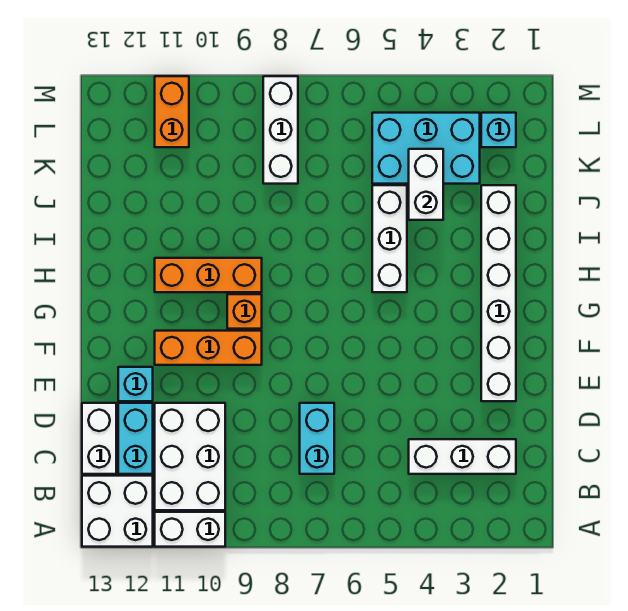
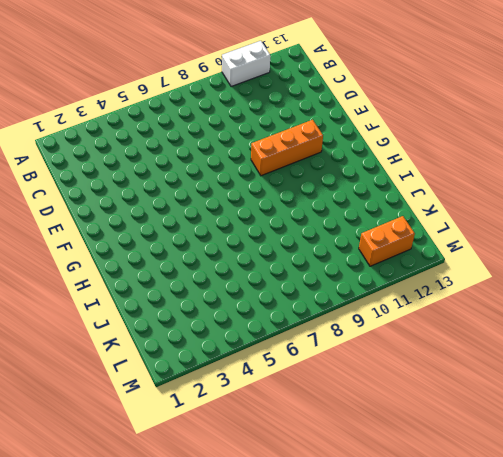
orange 1x2 brick [359,216,415,266] -> orange 1x2 brick turned to [155,76,189,147]
none -> white 2x2 brick [82,476,153,547]
none -> white 2x3 brick [155,403,225,510]
none -> white 1x3 brick [409,439,516,474]

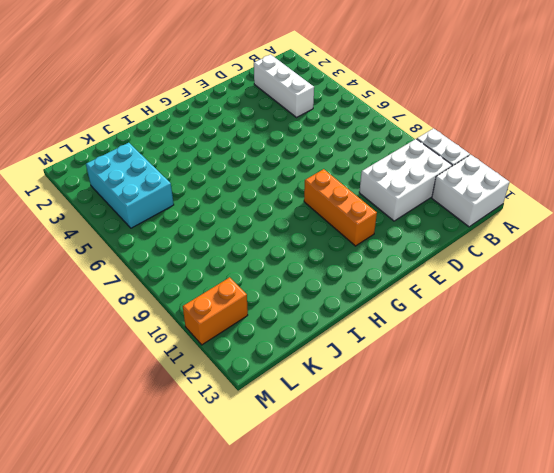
none -> cyan 1x2 brick [300,403,334,474]
none -> cyan 1x2 brick [118,403,153,474]
none -> white 1x2 brick [82,403,116,474]

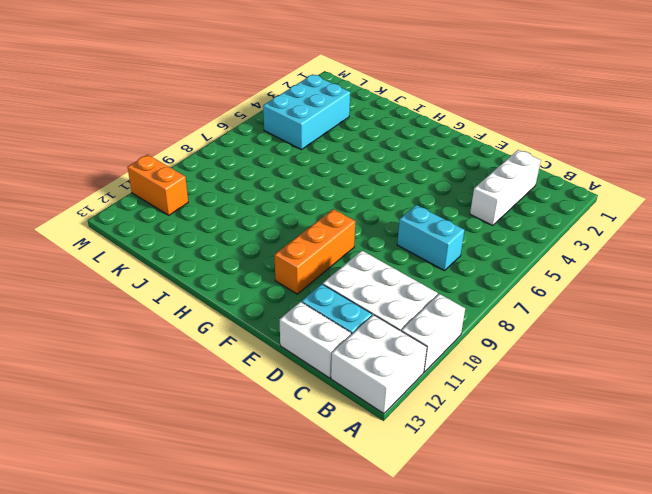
none -> white 1x6 brick [481,185,516,401]
none -> cyan 1x1 brick [118,367,153,401]
none -> orange 1x1 brick [227,294,262,329]

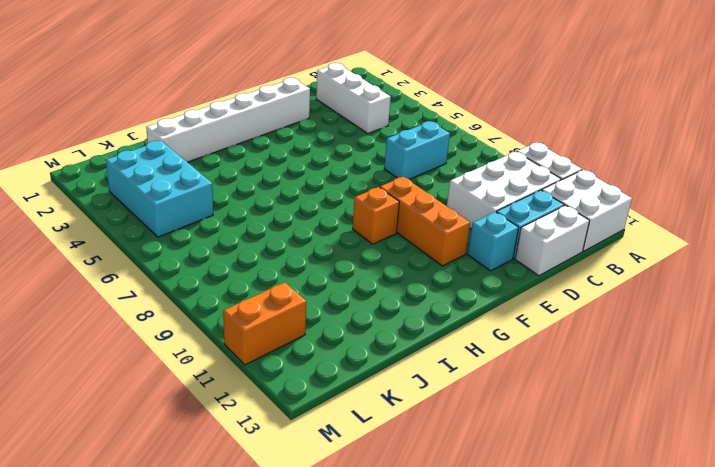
none -> white 1x3 brick [372,185,407,292]
none -> orange 1x3 brick [155,258,262,292]
none -> white 1x3 brick [263,76,298,184]

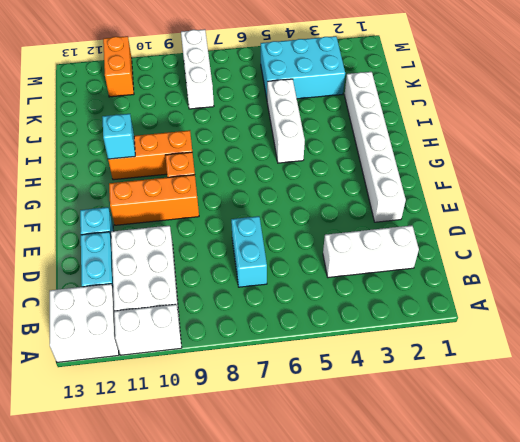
cyan 1x1 brick [102,114,135,159] -> cyan 1x1 brick moved to [481,113,516,147]
none -> white 1x2 brick [82,403,116,474]
none -> white 1x2 brick [409,149,443,220]

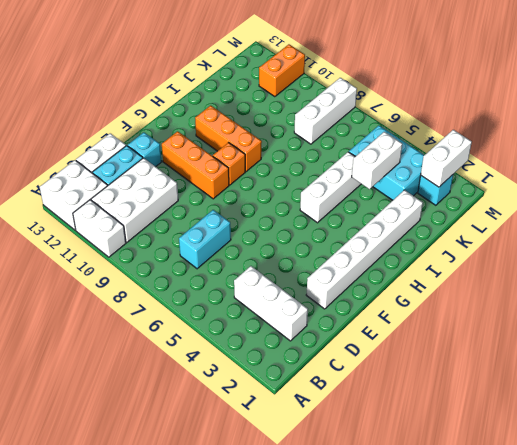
white 1x2 brick [421,130,472,187] -> none

